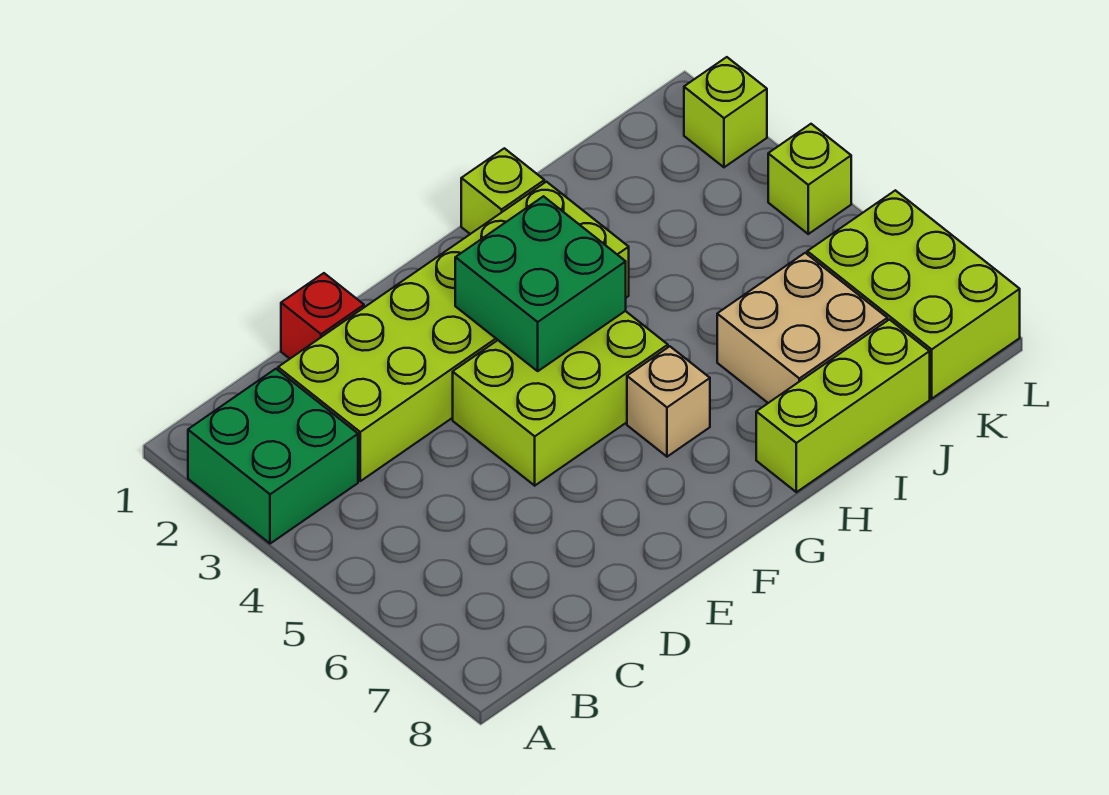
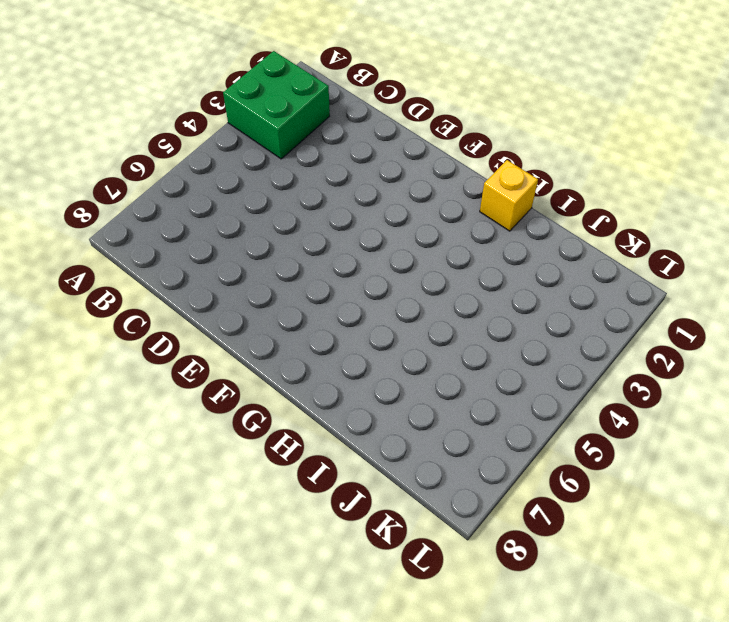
yellow 1x1 brick [480,160,538,231] -> lime 1x1 brick [461,148,544,234]
none -> lime 2x6 brick [278,182,629,481]
none -> red 1x1 brick [281,273,364,359]
none -> lime 2x3 brick [453,311,668,486]

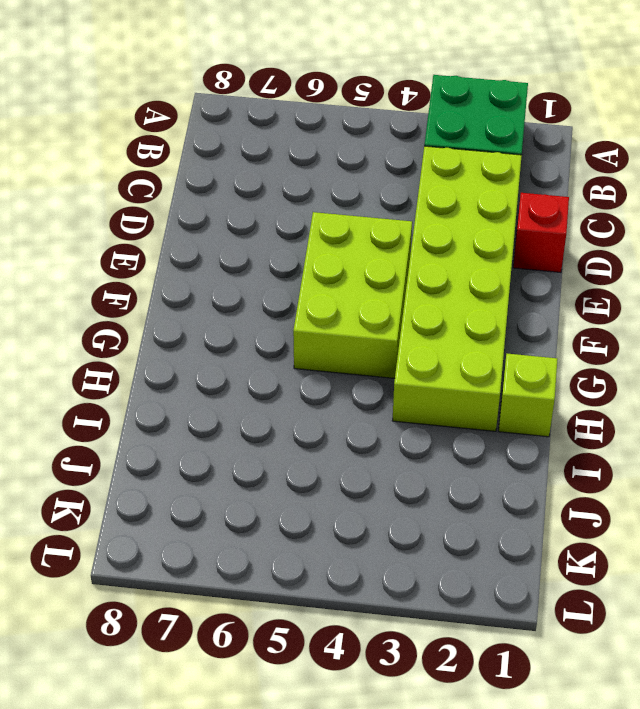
none -> tan 1x1 brick [627,346,710,457]
none -> lime 1x3 brick [756,320,930,492]
none -> tan 2x2 brick [717,253,887,403]

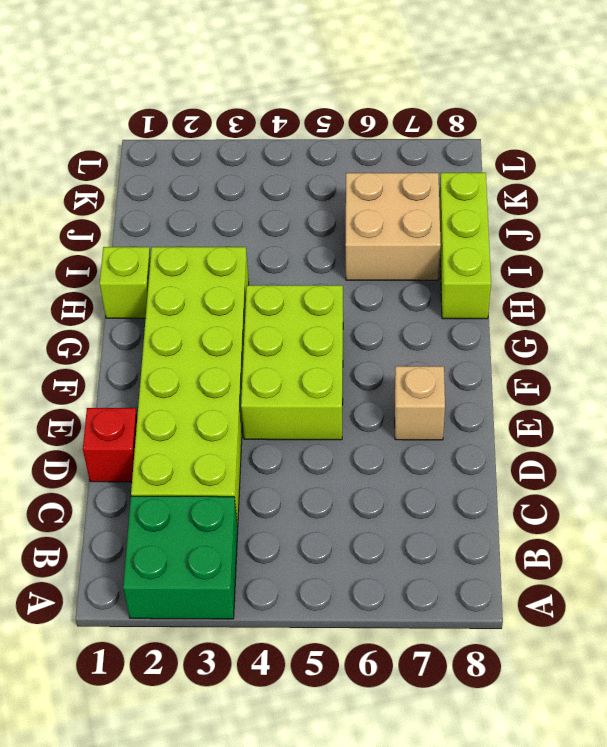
tan 1x1 brick [395,366,445,440] -> tan 1x1 brick moved to [627,346,710,457]
none -> lime 2x3 brick [807,190,1020,399]
none -> lime 1x1 brick [684,57,767,167]
none -> lime 1x1 brick [768,124,851,234]

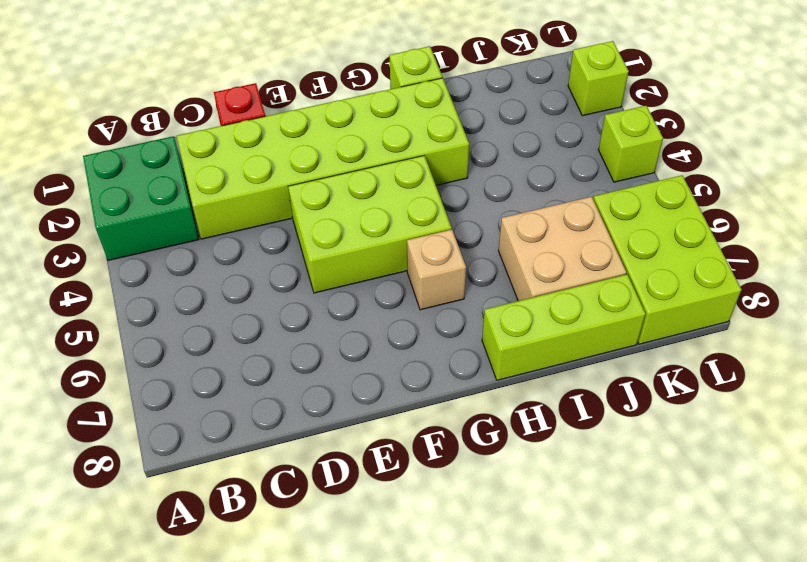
none -> green 2x2 brick [455,196,626,371]

